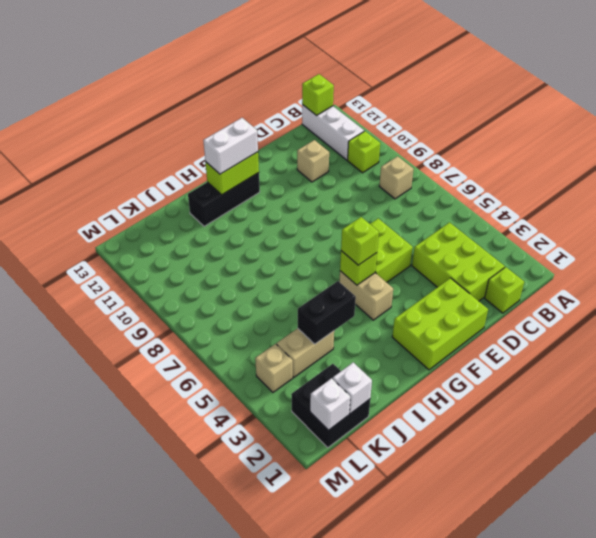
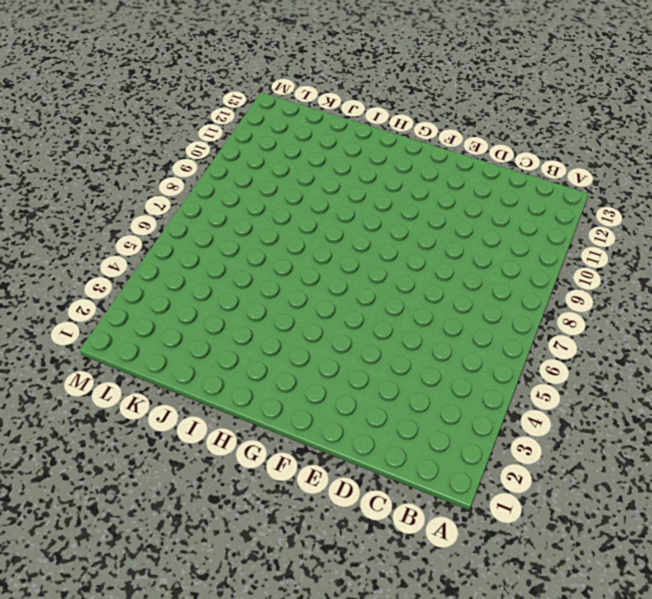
none -> tan 1x1 brick [379,156,413,199]
none -> lime 1x1 brick [348,131,380,173]
none -> white 1x3 brick [302,105,364,160]

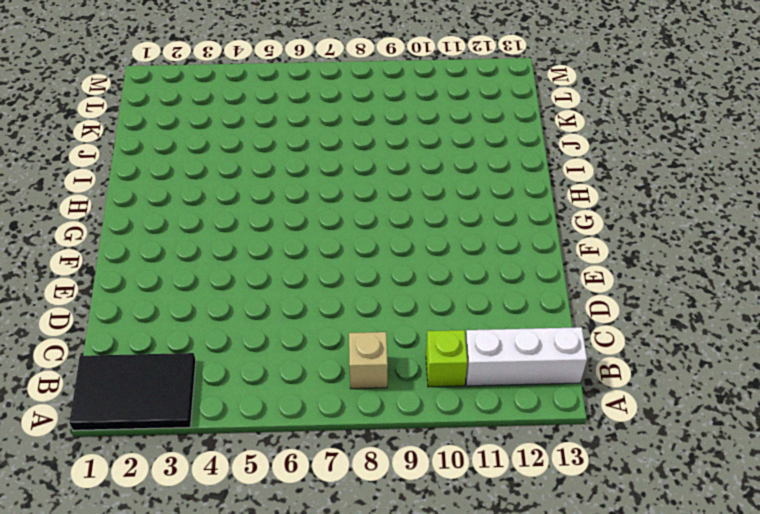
black 2x3 tile [70,353,196,430] -> none
none -> lime 1x1 brick [485,267,524,313]
none -> lime 2x3 brick [412,222,505,301]
none -> tan 1x1 brick [297,140,329,182]

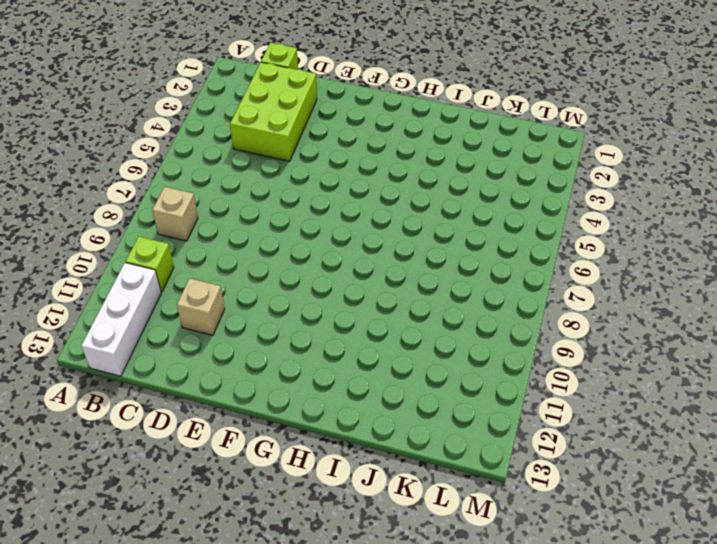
none -> lime 2x3 brick [392,278,488,370]
none -> lime 2x2 brick [370,218,413,282]
none -> tan 1x2 brick [340,271,393,320]

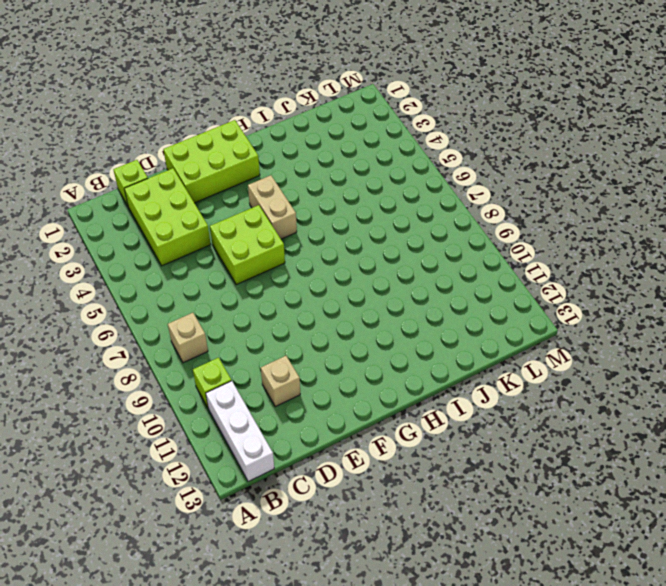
none -> black 1x3 brick [188,173,260,226]
none -> tan 1x2 brick [277,328,334,377]
none -> black 2x2 brick [291,364,370,448]

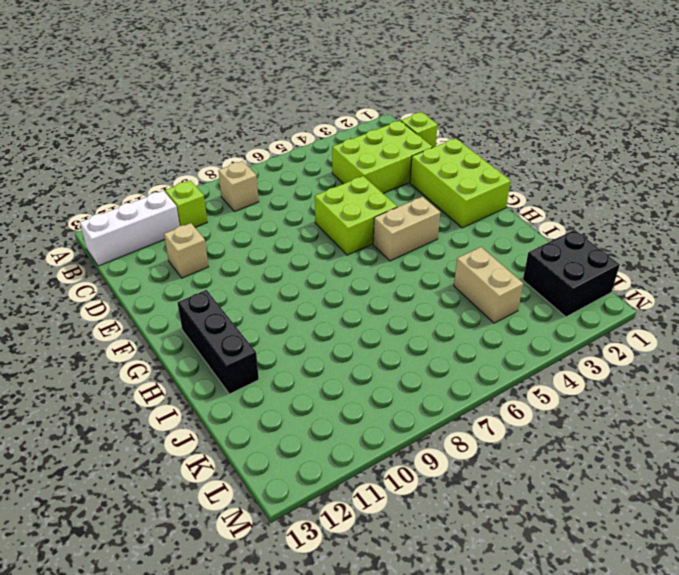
none -> tan 1x1 brick [255,344,293,392]
none -> lime 1x1 brick [302,74,334,116]
none -> lime 1x1 brick [340,251,377,285]

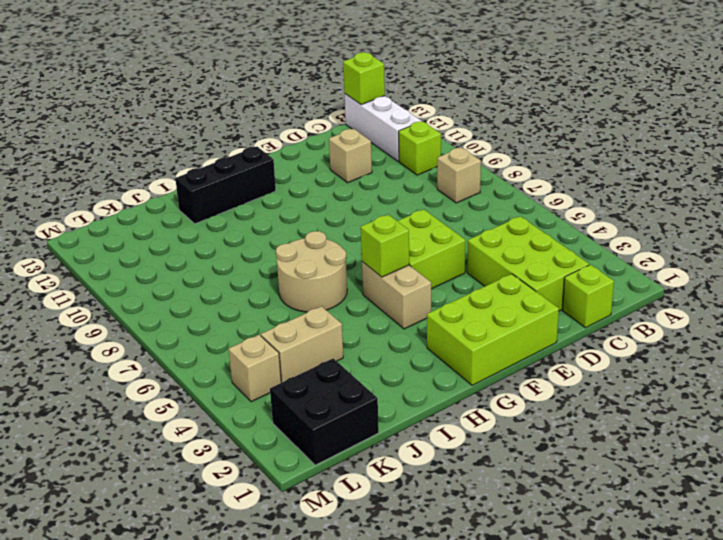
tan 2x2 round brick [276,231,347,312] -> none
none -> lime 1x2 brick [205,152,259,195]
none -> black 1x2 brick [298,281,356,344]
none -> white 1x1 brick [333,362,372,414]

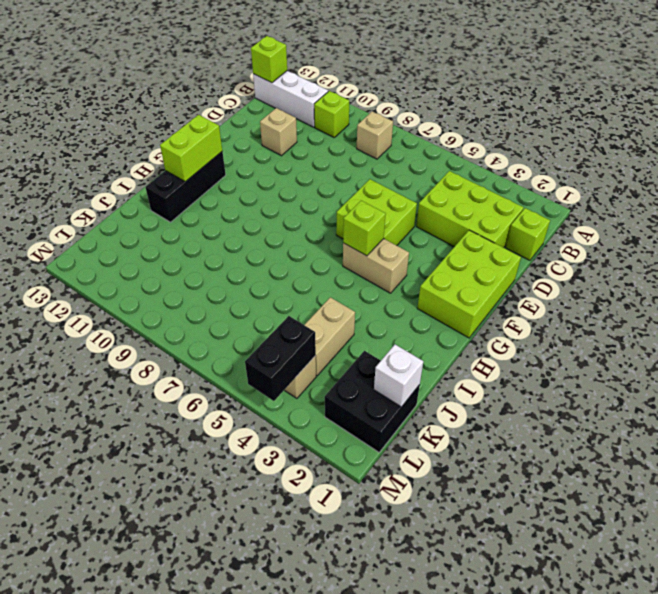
black 1x2 brick [245,316,316,401] -> black 1x2 brick moved to [298,281,356,344]
none -> white 1x1 brick [310,378,350,430]
none -> lime 1x1 brick [341,217,379,265]
none -> white 1x2 brick [203,118,258,174]

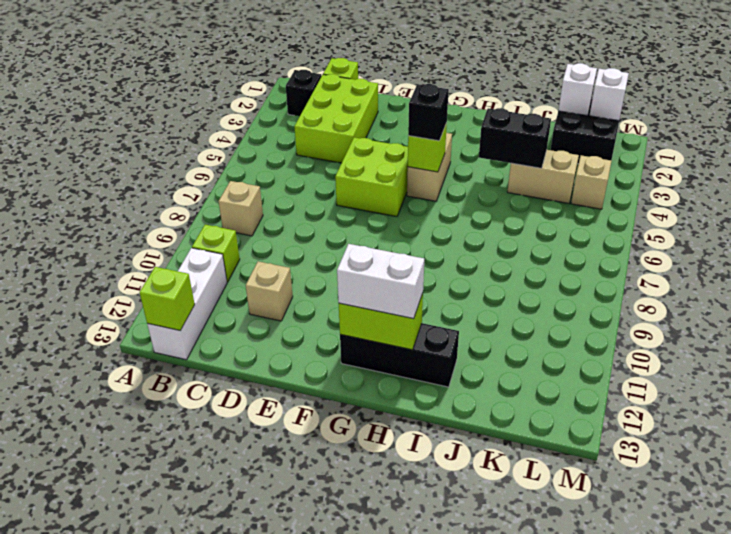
black 1x1 brick [286,70,321,116] -> none
black 1x1 brick [408,84,449,141] -> lime 1x1 brick [341,217,379,265]
none -> lime 2x3 brick [392,278,488,370]

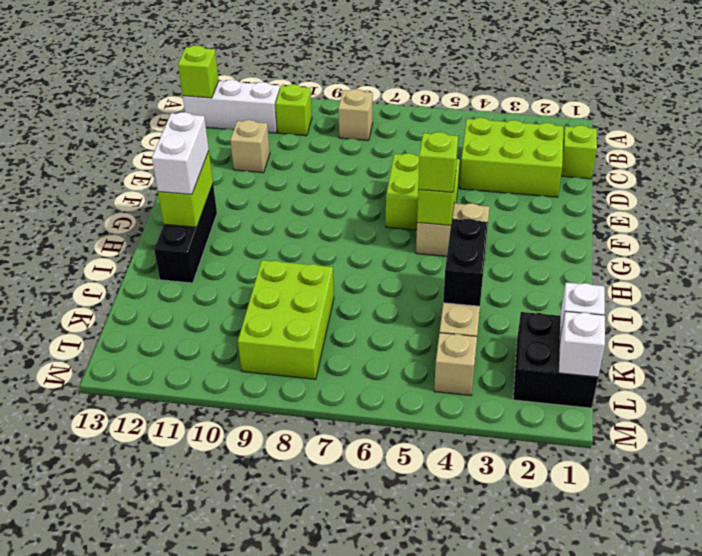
lime 2x3 brick [238,260,334,379] -> lime 2x3 brick moved to [392,278,488,370]

